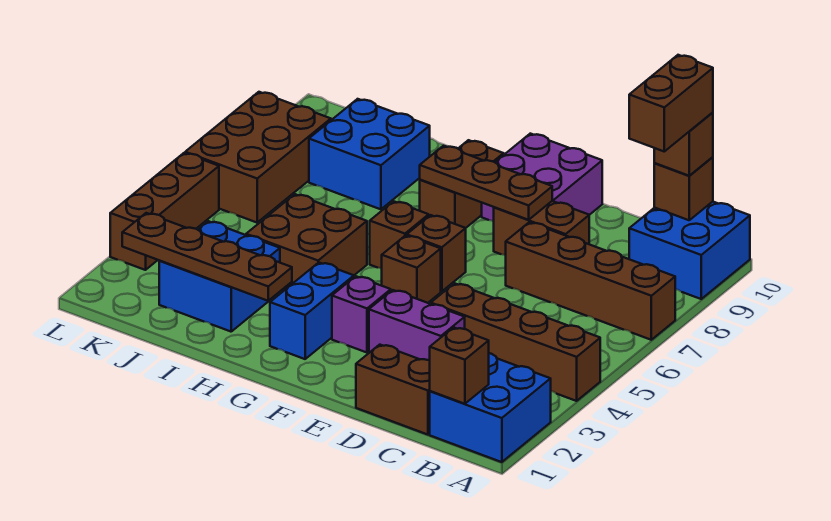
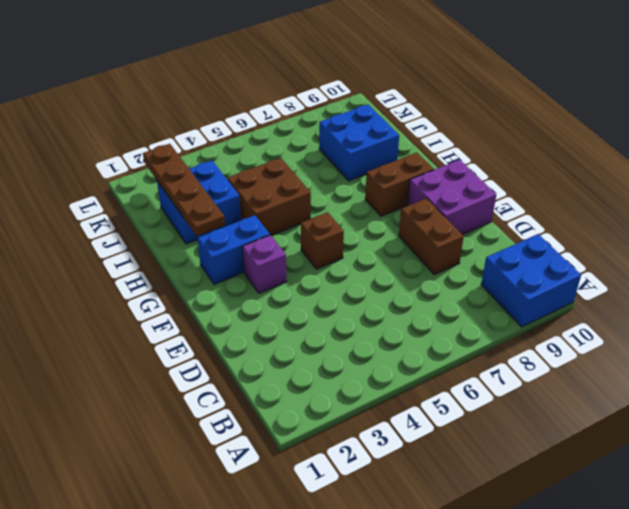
none -> blue 2x2 brick [430,353,551,462]
none -> brown 1x4 brick [431,283,600,401]
none -> brown 1x4 brick [506,222,675,340]

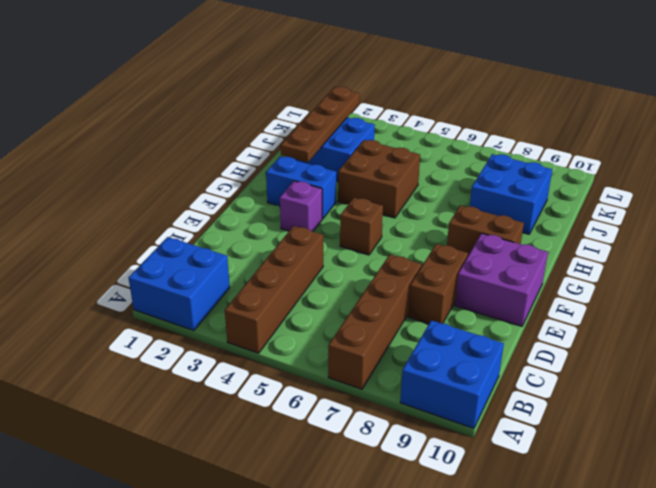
none -> brown 1x2 brick [356,345,430,435]
none -> purple 1x2 brick [369,290,465,360]
none -> brown 1x1 brick [407,215,466,291]

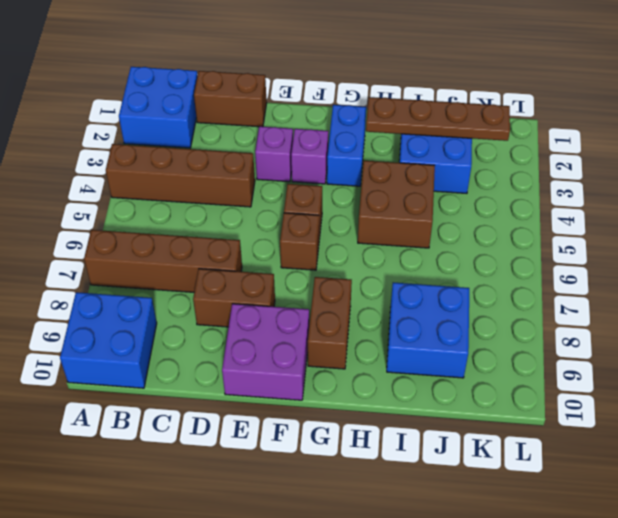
purple 1x1 brick [255,126,293,182] -> purple 1x2 brick [369,290,465,360]
none -> brown 1x1 brick [370,201,429,268]
none -> brown 2x3 brick [185,92,331,223]
none -> brown 1x3 brick [110,153,219,270]

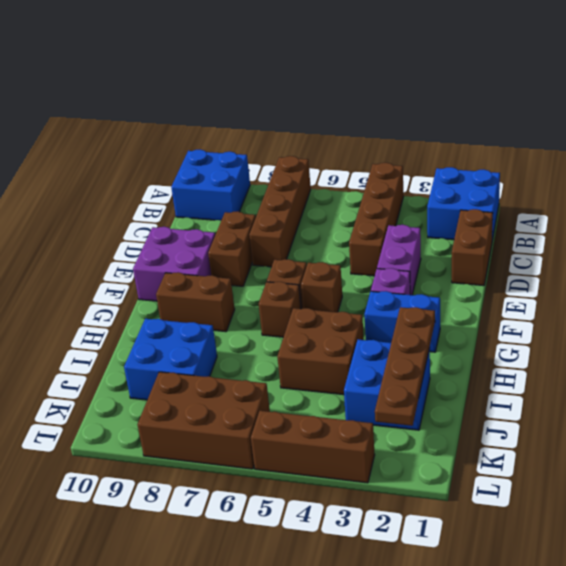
none -> brown 1x1 brick [430,327,489,404]
none -> brown 1x1 brick [654,157,713,220]
none -> brown 1x3 plate [420,146,552,220]

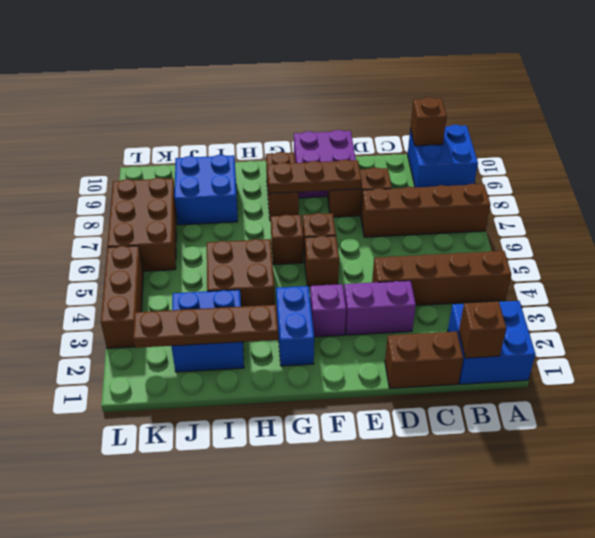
none -> brown 1x1 brick [654,112,713,176]
none -> brown 1x2 brick [629,55,713,151]

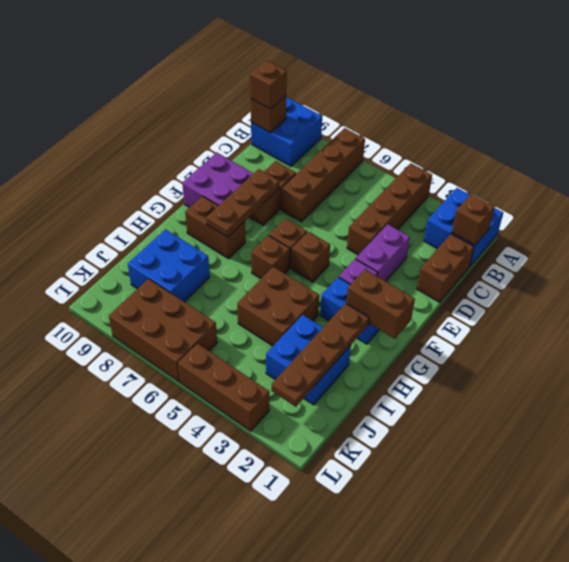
brown 1x2 brick [346,269,415,339] -> brown 1x2 brick moved to [629,55,713,151]

